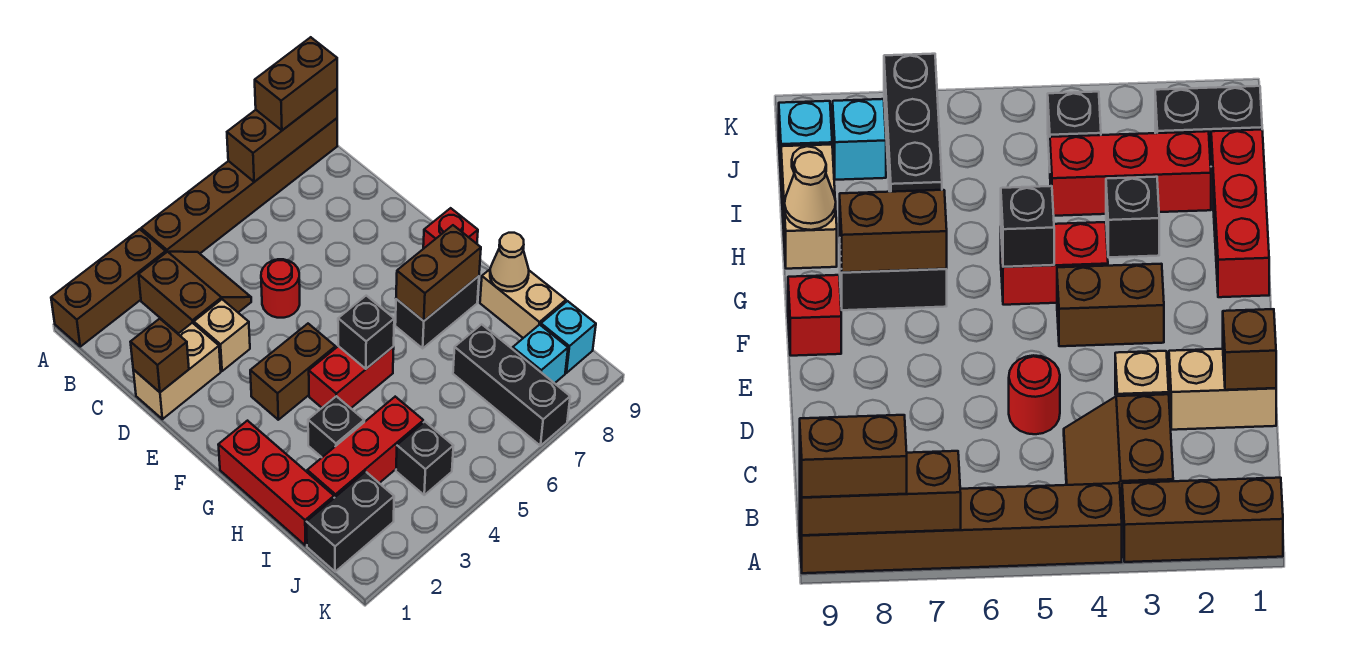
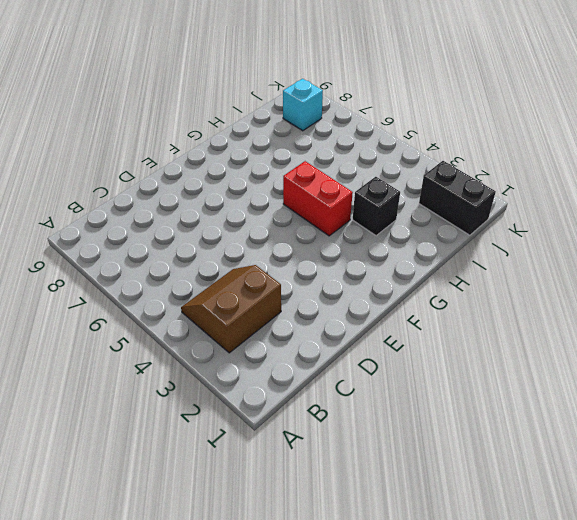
none -> brown 1x3 brick [51,229,166,347]
none -> brown 1x6 brick [141,118,337,253]
none -> tan 1x2 brick [133,323,221,419]

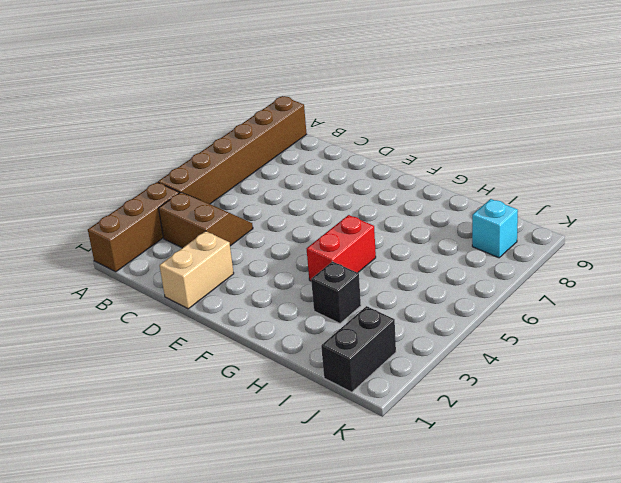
none -> tan 1x1 brick [194,299,250,371]
none -> red 1x1 round brick [261,259,300,318]
none -> brown 1x2 brick [250,324,335,420]

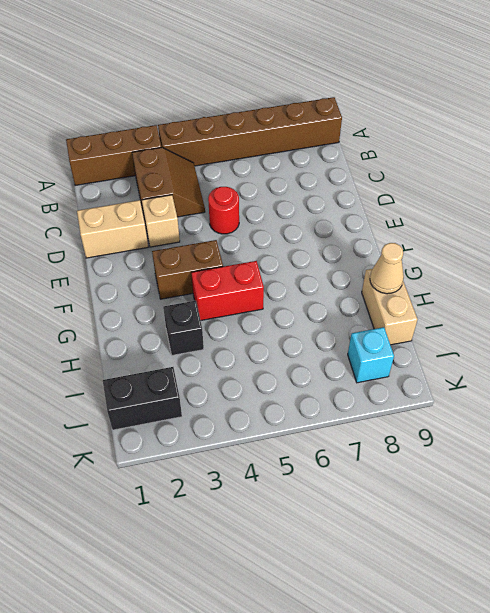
none -> red 1x1 brick [423,208,478,249]
none -> red 1x3 brick [218,421,334,546]
none -> black 1x2 brick [395,276,479,348]

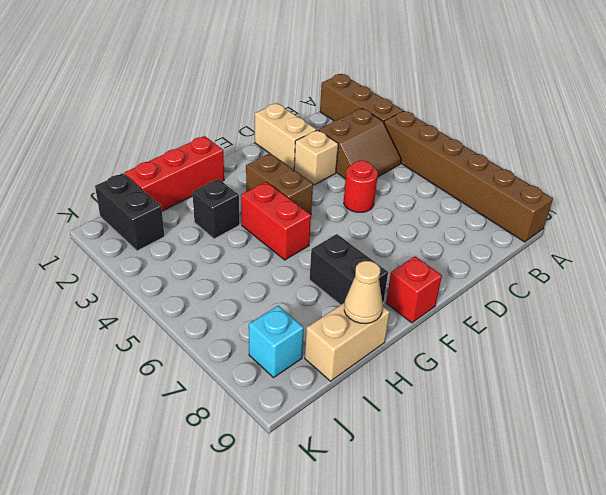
none -> red 1x3 brick [307,397,423,498]
none -> black 1x3 brick [453,324,570,446]
none -> black 1x1 brick [396,422,453,495]

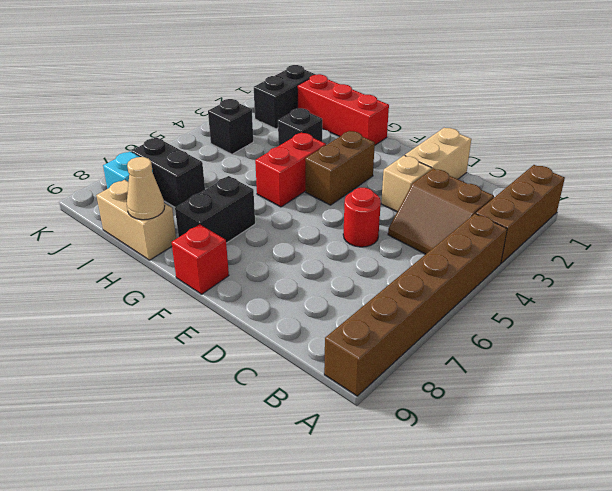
black 1x2 brick [131,137,205,207] -> black 1x3 brick [453,324,570,446]
none -> red 1x3 brick [307,397,423,498]
none -> cyan 1x1 brick [541,301,596,373]
none -> brown 1x3 brick [227,89,337,182]

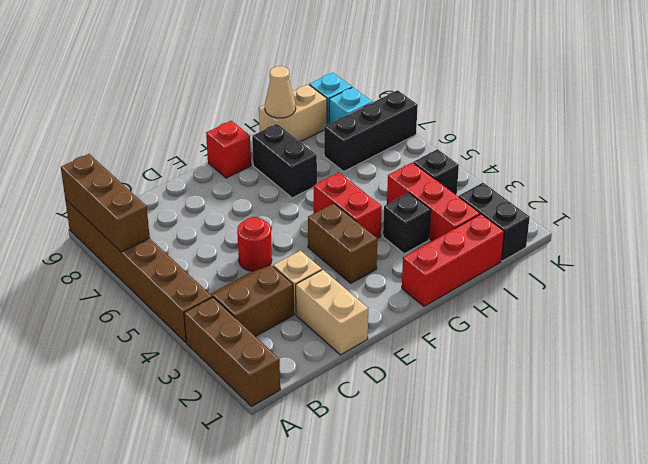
none -> brown 1x1 brick [130,319,189,392]
none -> black 1x1 brick [338,296,394,369]
none -> brown 1x2 brick [396,225,481,321]

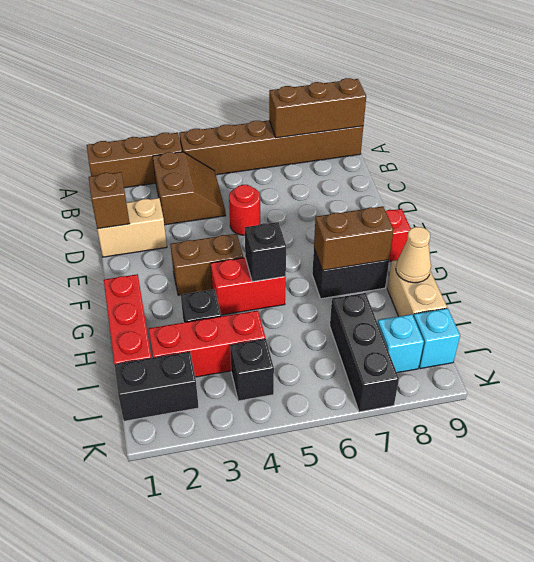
none -> tan 1x1 brick [194,299,250,371]
none -> brown 1x2 brick [255,37,337,130]

